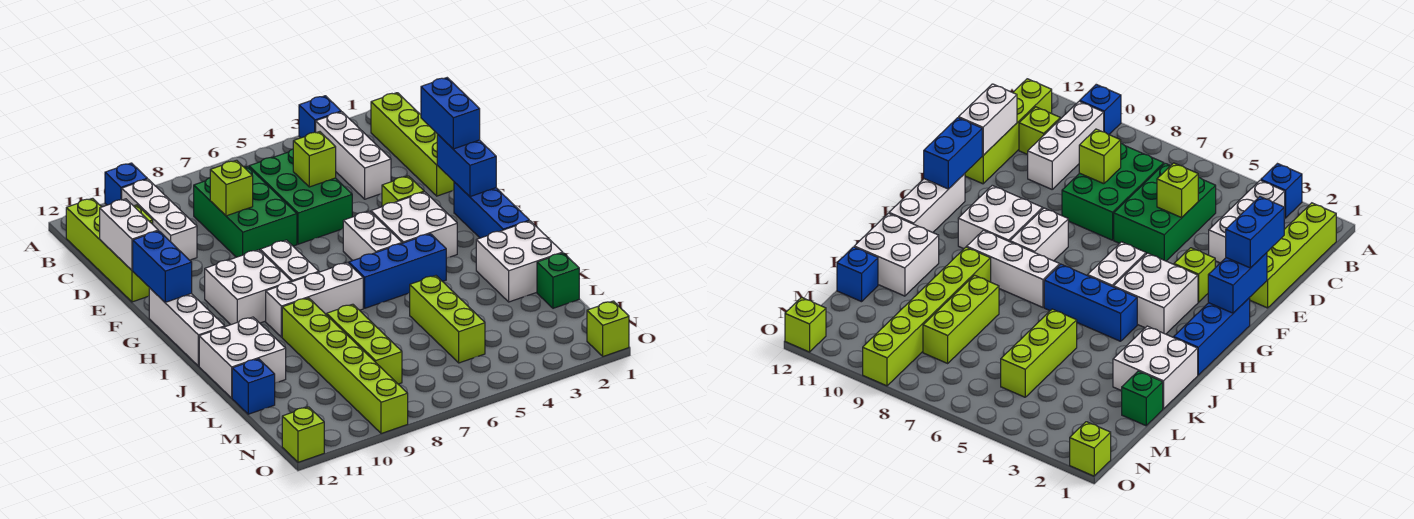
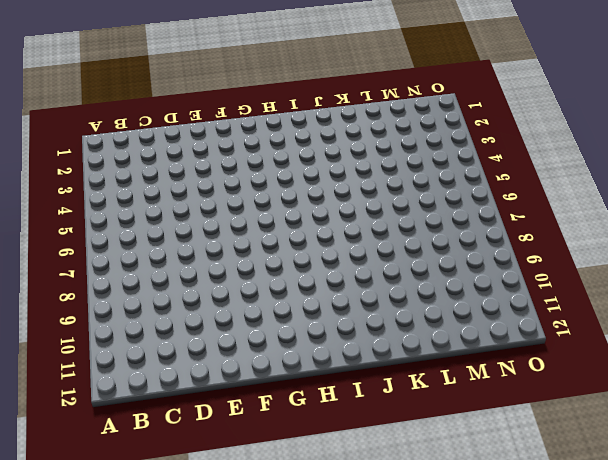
none -> blue 1x1 brick [299,96,341,138]
none -> blue 1x1 brick [105,163,147,205]
none -> lime 1x4 brick [371,93,454,196]
none -> white 1x3 brick [316,112,391,199]

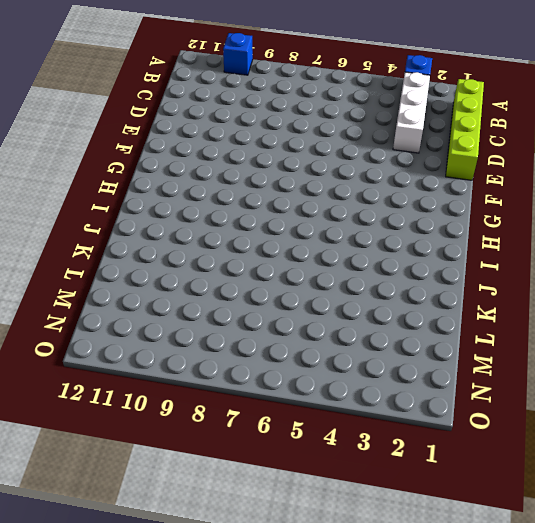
none -> white 1x3 brick [122,179,197,260]
none -> lime 1x4 brick [66,198,150,302]
none -> green 2x3 brick [249,149,352,244]
none -> green 2x3 brick [194,166,297,257]

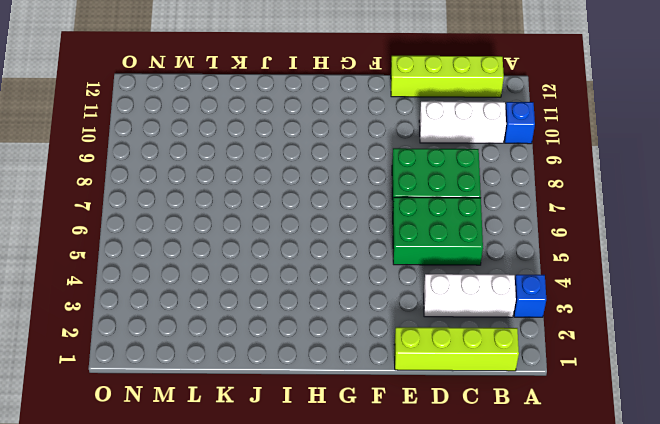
none -> lime 1x1 brick [1019,107,1060,155]
none -> lime 1x1 brick [382,176,424,207]
none -> blue 1x3 brick [454,182,529,238]
none -> white 2x2 brick [371,192,457,258]

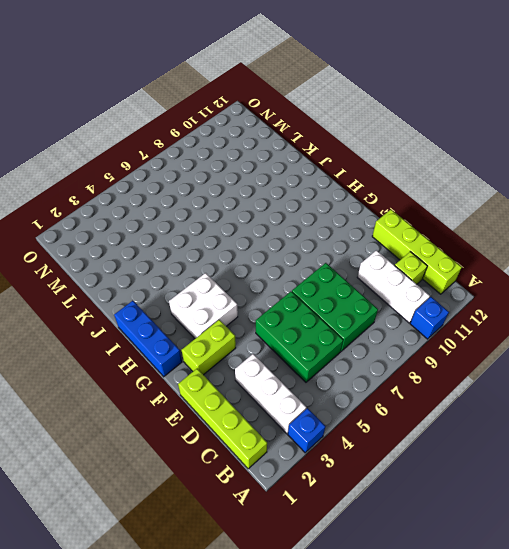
lime 1x2 brick [182,320,236,375] -> lime 1x1 brick [382,176,424,207]
none -> white 1x2 brick [343,211,402,260]
none -> white 1x2 brick [260,240,319,282]
none -> white 2x2 brick [205,250,291,325]
none -> white 1x3 brick [149,288,225,366]

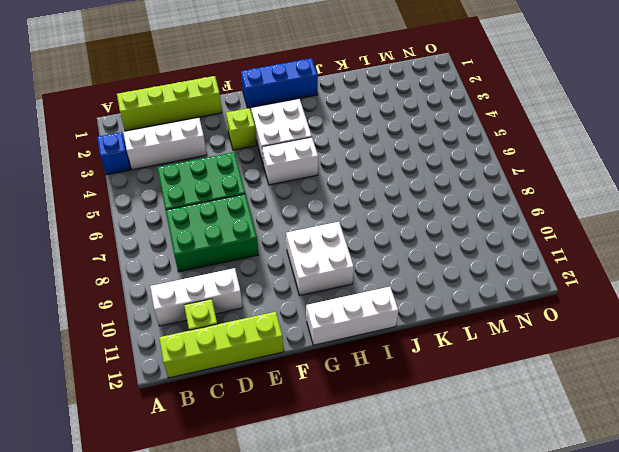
none -> blue 1x1 brick [105,163,147,205]
none -> white 1x2 brick [260,240,319,282]
none -> blue 1x3 brick [349,234,446,308]
none -> white 1x3 brick [266,263,363,337]

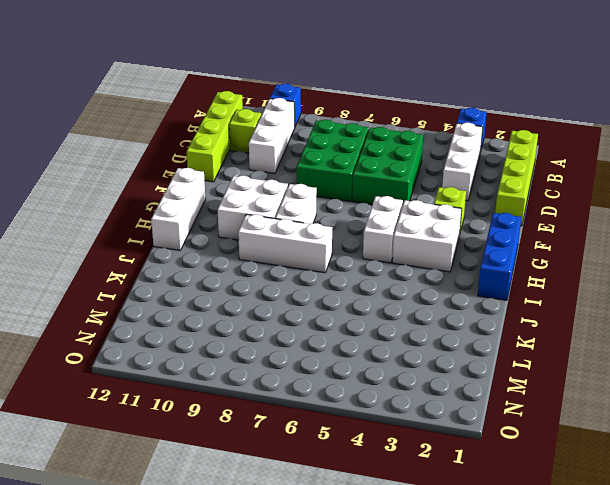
none -> blue 1x3 brick [349,234,446,308]
none -> white 2x2 brick [476,221,563,302]
none -> lime 1x6 brick [282,298,408,434]
none -> white 2x2 brick [199,317,286,398]

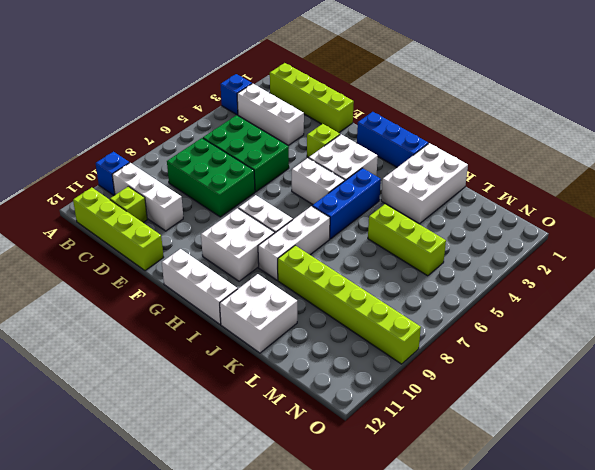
white 2x3 brick [381,143,468,224] -> white 2x2 brick [476,221,563,302]
none -> lime 1x3 brick [327,304,402,384]
none -> green 1x1 brick [537,253,579,308]
none -> blue 1x1 brick [232,359,275,414]
none -> lime 1x1 brick [587,301,629,356]

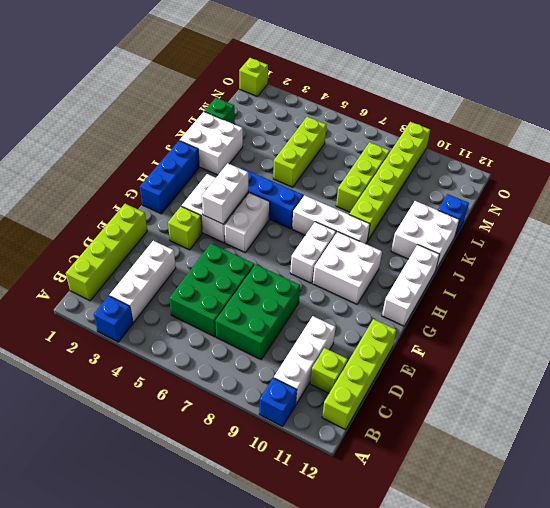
white 1x2 brick [202,163,248,224] -> white 1x2 brick moved to [100,199,158,270]
none -> lime 1x1 brick [282,407,324,462]
none -> lime 1x1 brick [293,132,336,187]
none -> lime 1x1 brick [210,160,253,216]
none -> blue 1x2 brick [437,134,496,197]

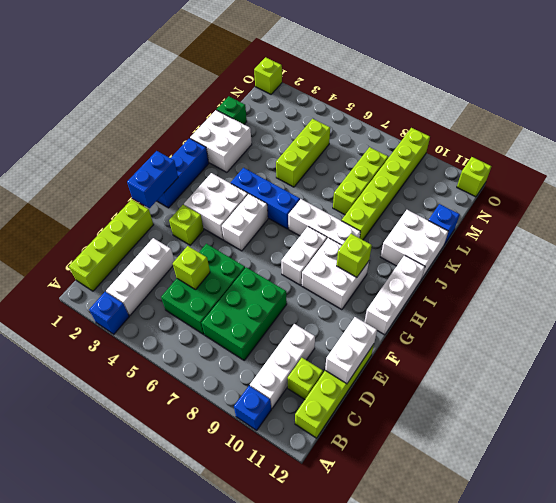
lime 1x1 brick [337,234,372,277] -> lime 1x1 brick moved to [210,160,253,216]
none -> blue 1x2 brick [132,231,192,302]
none -> blue 1x2 brick [421,78,480,149]

